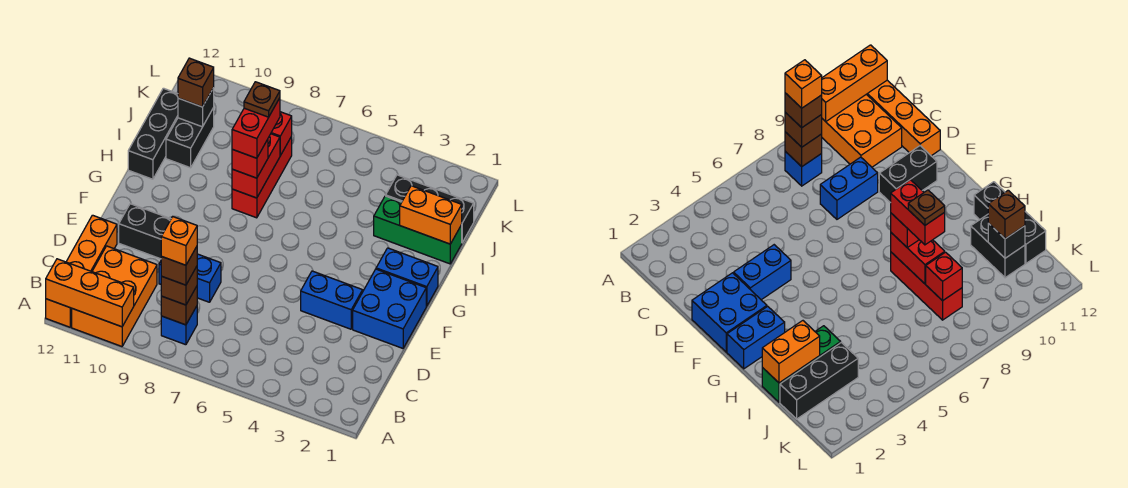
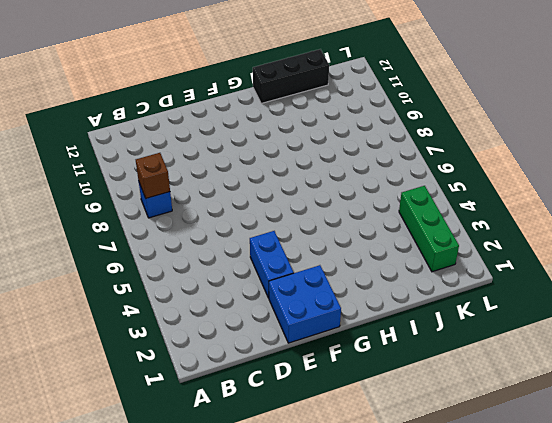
green 1x3 brick [399,186,459,272] -> green 1x3 brick moved to [374,196,462,264]
none -> orange 2x3 brick [72,246,157,346]
none -> orange 1x4 brick [46,215,117,327]
none -> blue 1x2 brick [159,254,221,302]

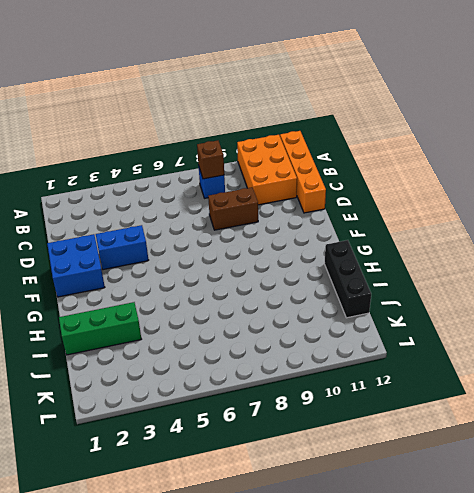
brown 1x2 brick [208,187,258,230] -> blue 1x2 brick [159,254,221,302]
none -> black 1x2 brick [119,204,171,259]
none -> blue 1x2 brick [376,248,438,306]
none -> red 1x3 brick [232,137,292,218]

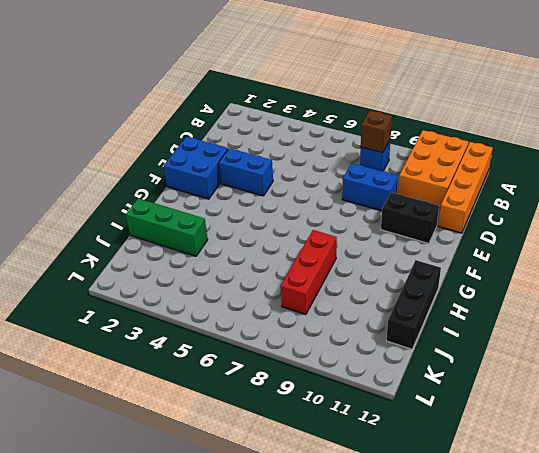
none -> blue 1x2 brick [376,248,438,306]
none -> black 1x2 brick [166,108,214,168]
none -> black 1x3 brick [386,175,474,242]

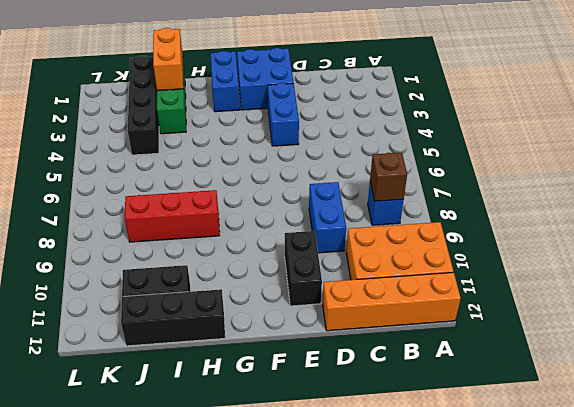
black 1x4 brick [128,56,159,155] -> black 1x3 brick [386,175,474,242]
none -> orange 1x3 brick [46,259,134,327]
none -> red 1x2 brick [232,134,280,198]
none -> red 1x1 brick [271,112,292,155]

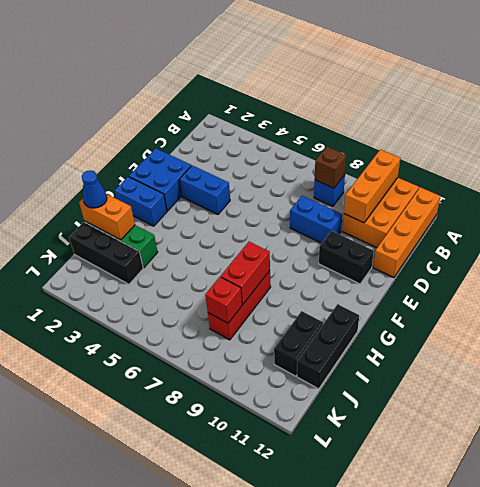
orange 1x3 brick [344,150,401,223] -> orange 1x3 brick turned to [46,259,134,327]
blue 1x1 cone [82,170,107,208] -> none
none -> black 1x1 brick [178,88,214,127]
none -> brown 1x1 brick [161,266,197,305]
none -> red 1x1 brick [232,139,268,178]

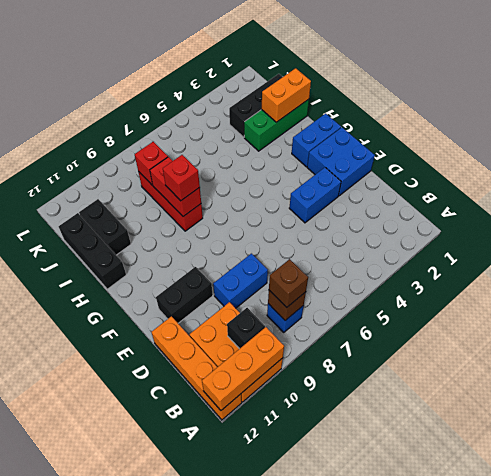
black 1x1 brick [227,308,265,349] -> black 1x1 brick moved to [178,88,214,127]
none -> brown 1x1 brick [178,58,214,107]
none -> brown 1x1 brick [161,247,197,285]
none -> red 1x2 brick [232,98,280,158]

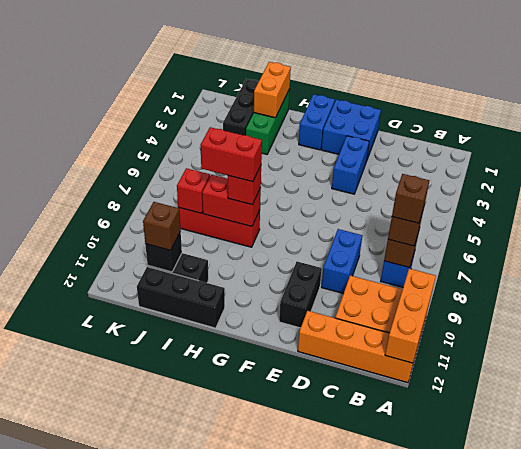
none -> orange 1x1 brick [161,217,197,265]
none -> brown 1x1 plate [244,82,280,117]

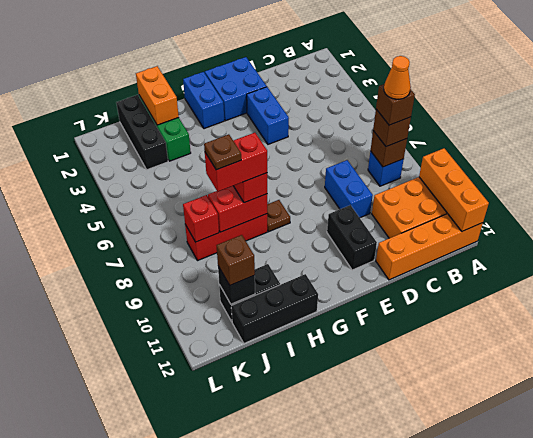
orange 1x1 cone [384,56,411,99] -> orange 1x1 brick [161,217,197,265]
brown 1x1 plate [267,200,290,232] -> none

